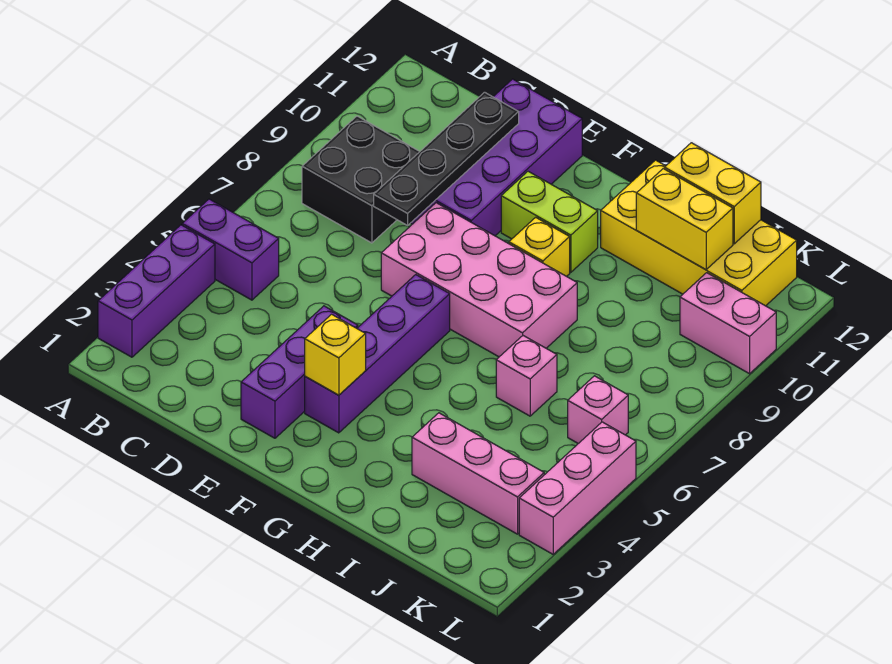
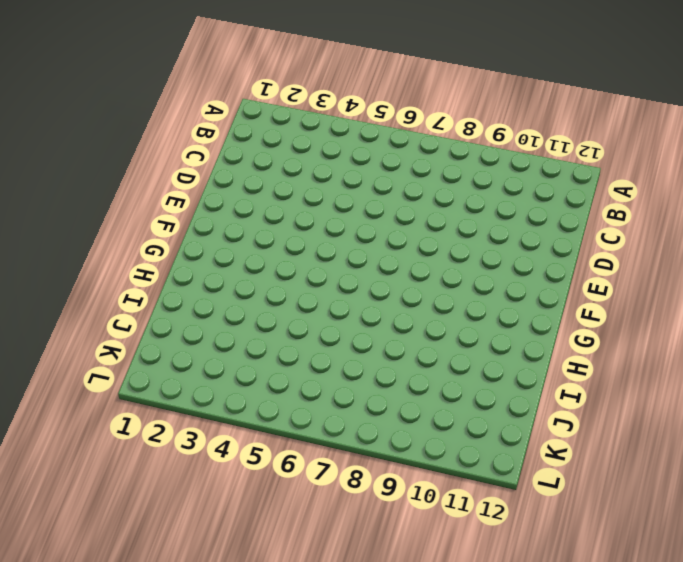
none -> purple 1x3 brick [98,225,215,357]
none -> purple 1x2 brick [182,199,279,300]
none -> black 2x2 brick [302,116,420,243]

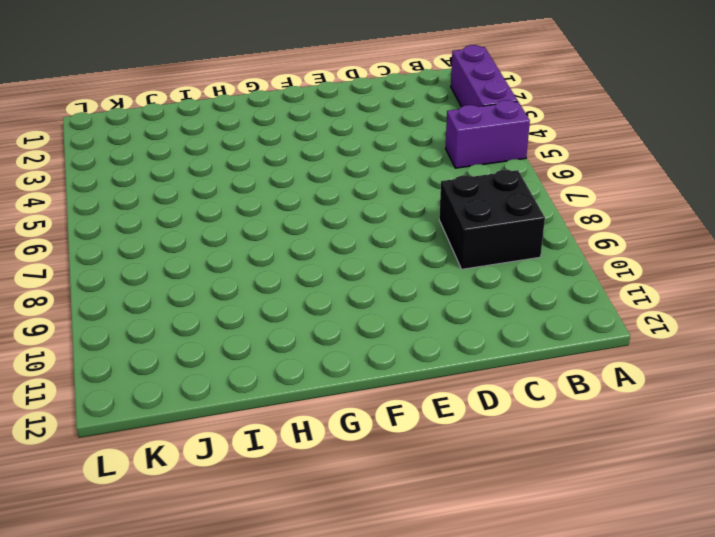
none -> purple 2x4 brick [411,79,582,236]
none -> purple 1x3 brick [241,306,358,438]
none -> pink 2x4 brick [381,203,577,357]

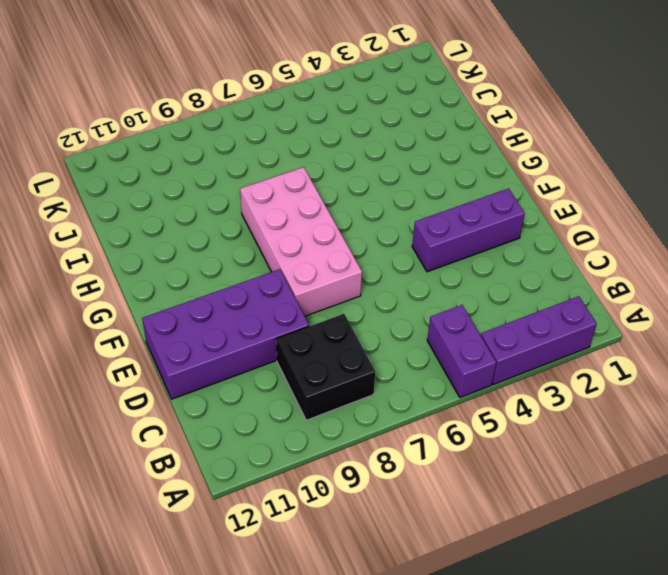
none -> purple 1x4 brick [305,275,450,433]
none -> lime 1x2 brick [501,171,598,272]
none -> yellow 1x1 brick [509,217,570,276]

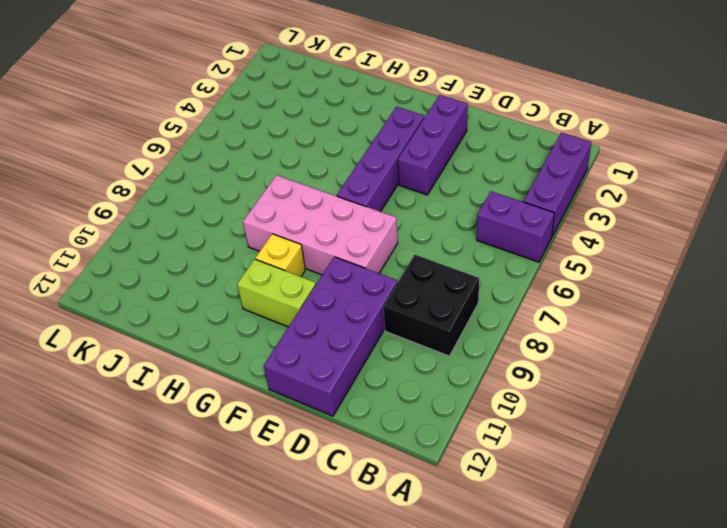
none -> yellow 2x4 brick [601,160,797,306]
none -> pink 1x3 brick [412,413,544,534]
none -> pink 1x1 brick [496,336,557,416]

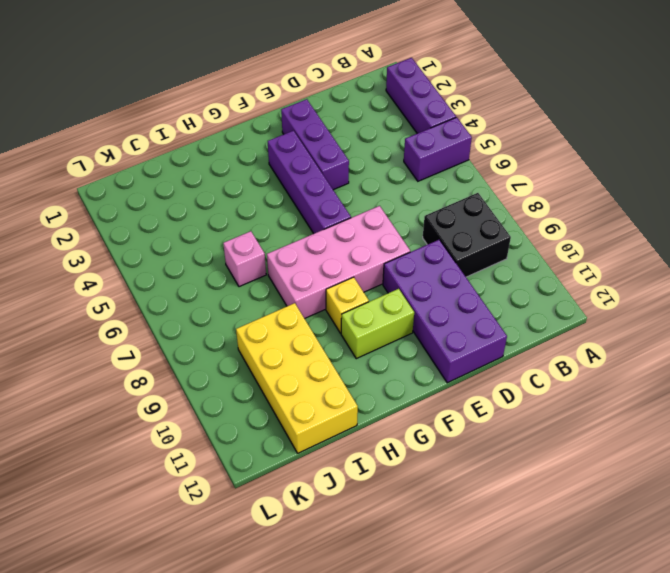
yellow 2x4 brick [236,303,358,453] -> yellow 2x4 brick turned to [601,160,797,306]
none -> pink 1x3 brick [412,413,544,534]
none -> pink 1x1 brick [568,376,628,444]
none -> pink 1x2 brick [680,273,776,374]

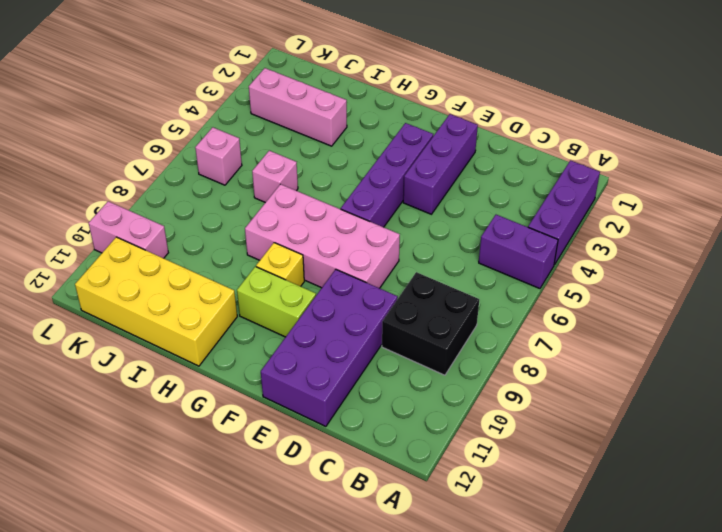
none -> pink 1x3 brick [519,422,636,554]
none -> black 1x4 plate [374,92,519,225]
none -> yellow 1x1 brick [305,314,366,395]

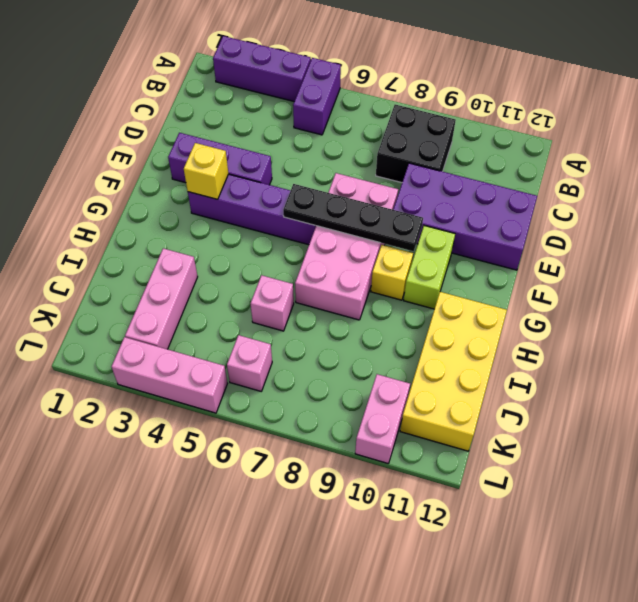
black 1x4 plate [283,184,423,251] -> black 1x4 plate moved to [374,92,519,225]
none -> yellow 1x2 brick [636,169,733,270]
none -> yellow 1x2 brick [665,143,761,244]

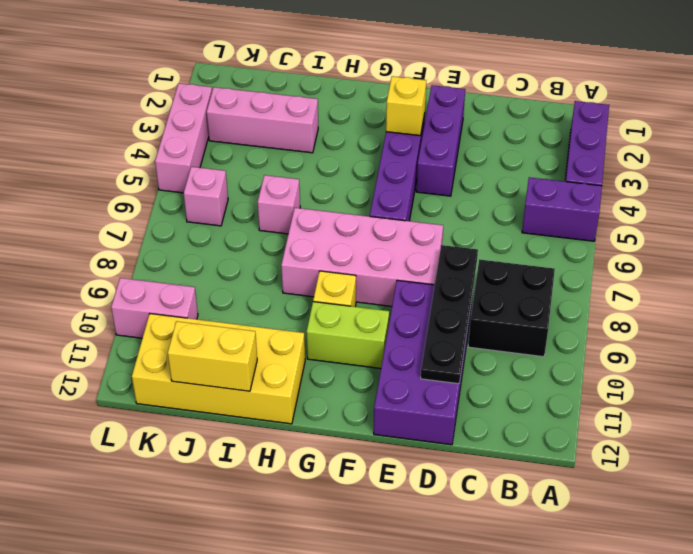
none -> yellow 1x2 brick [636,169,733,270]

